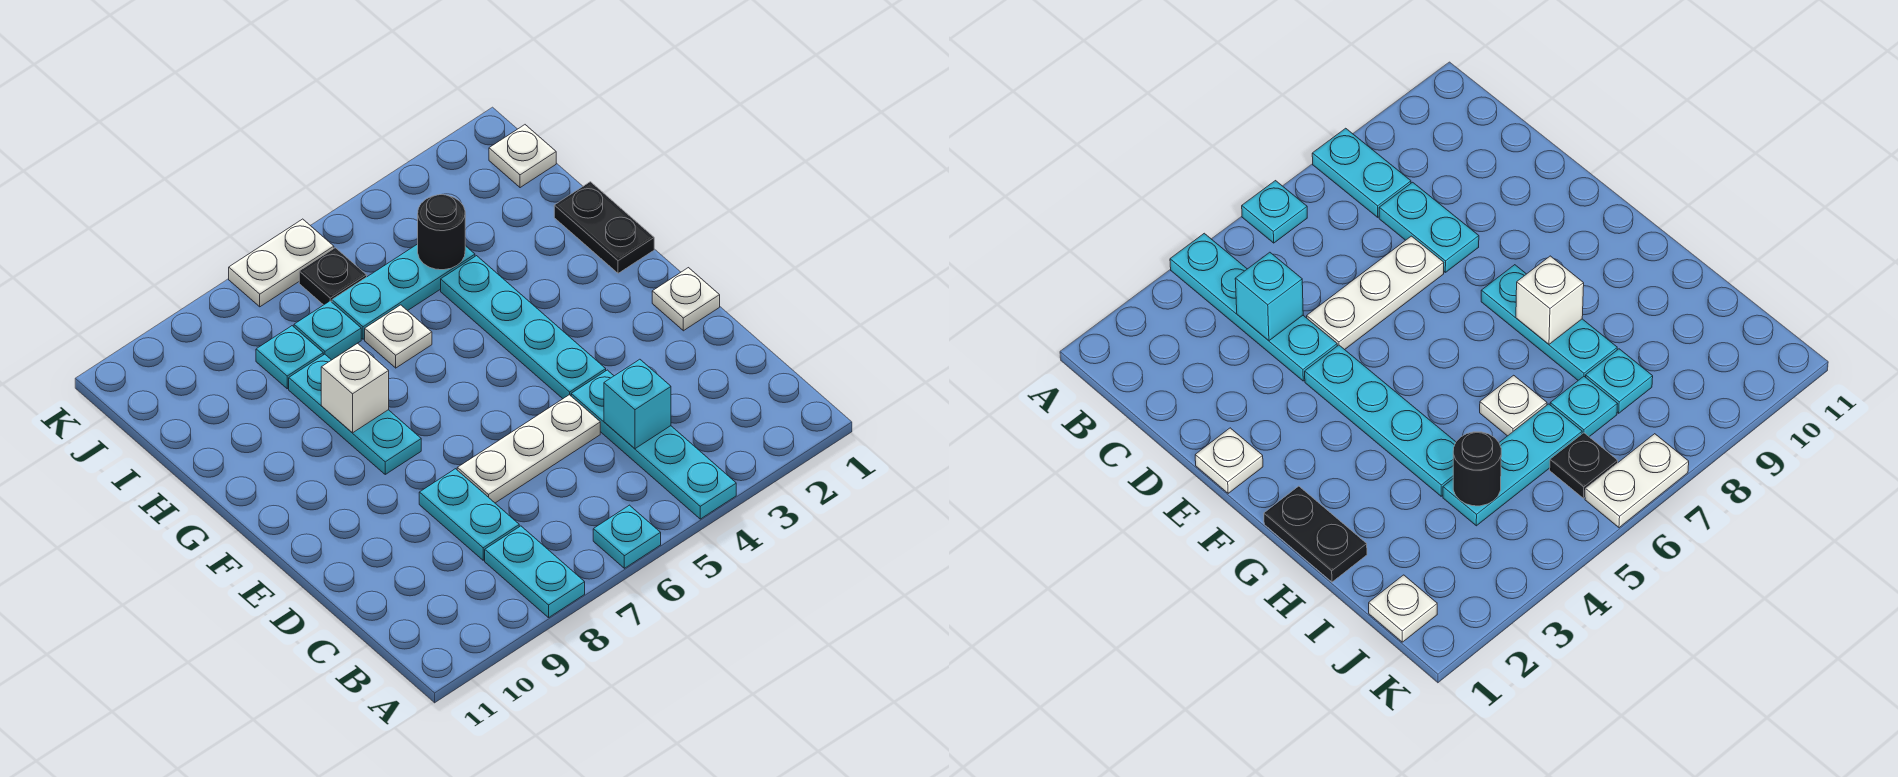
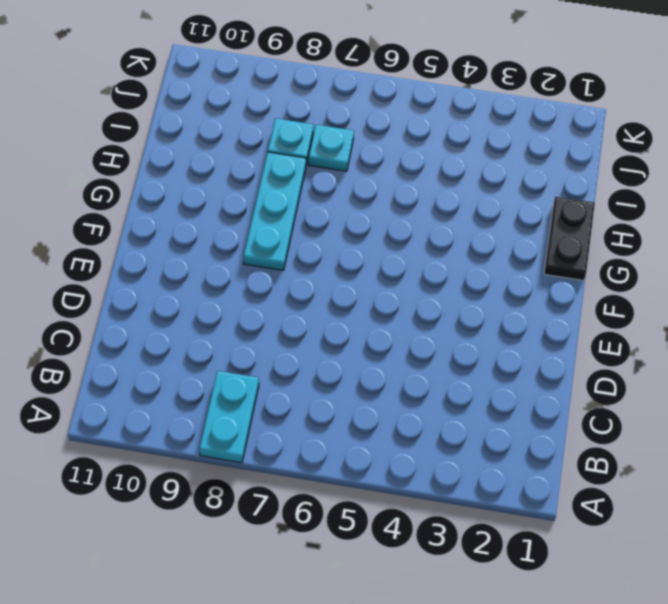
none -> cyan 1x4 plate [571,370,736,519]
none -> cyan 1x1 plate [593,505,661,568]
none -> cyan 1x2 plate [419,469,519,560]

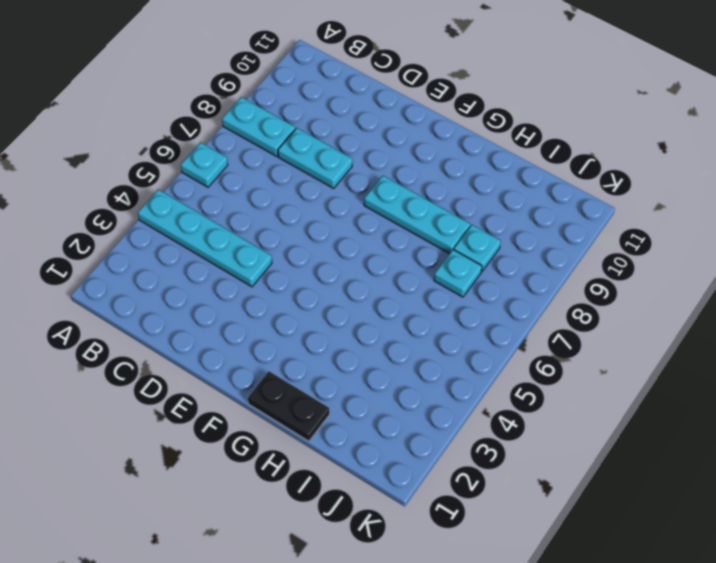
none -> white 1x3 plate [457,395,600,503]
none -> white 1x1 plate [652,268,720,331]
none -> cyan 1x4 plate [441,256,606,399]

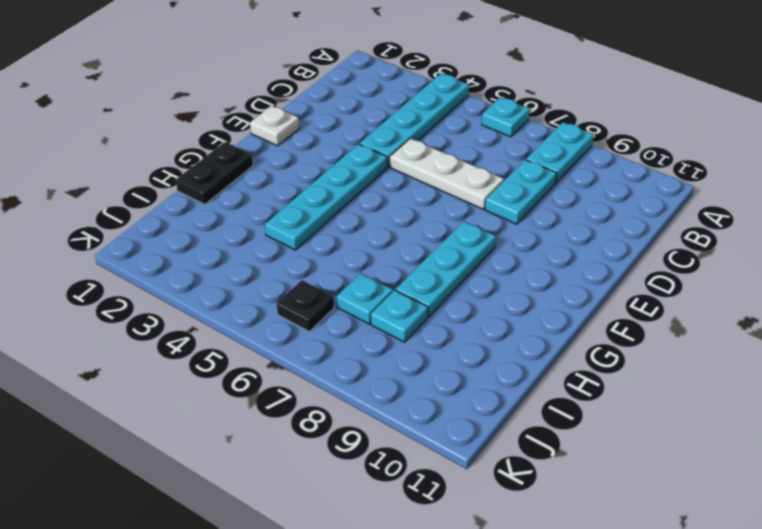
none -> white 1x1 plate [365,305,432,368]
none -> cyan 1x3 plate [332,244,475,339]
none -> white 1x1 plate [489,125,556,188]

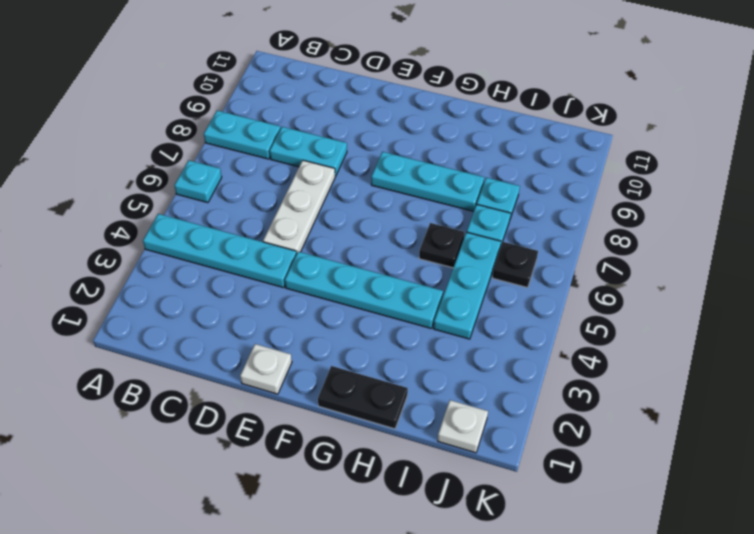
black 1x1 plate [419,223,464,268] -> white 1x1 plate [365,305,432,368]
none -> white 1x2 plate [229,219,334,307]
none -> cyan 1x1 brick [604,359,671,449]
none -> white 1x1 brick [321,343,389,433]

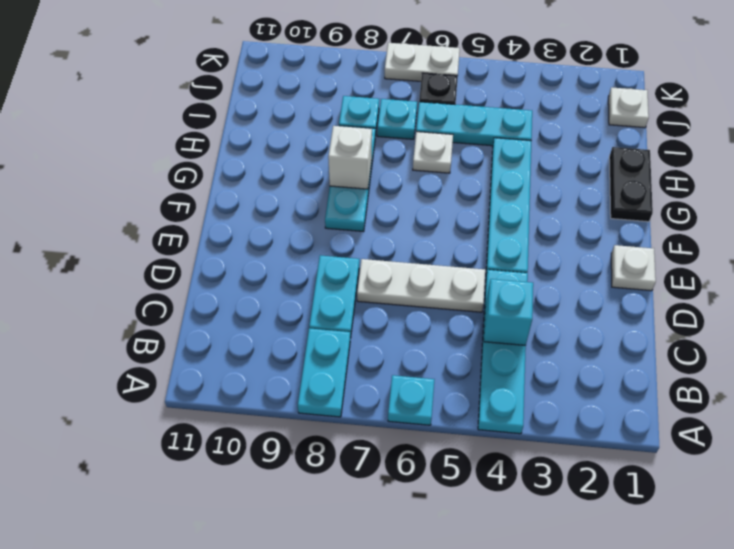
none -> black 1x1 round brick [418,195,465,270]

